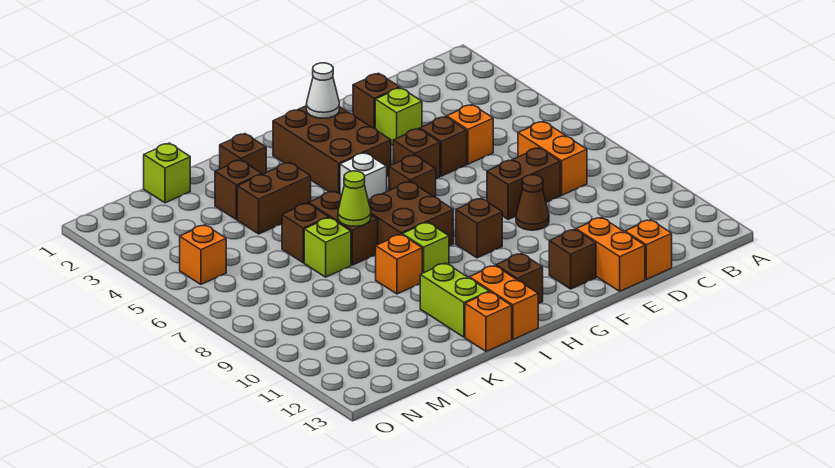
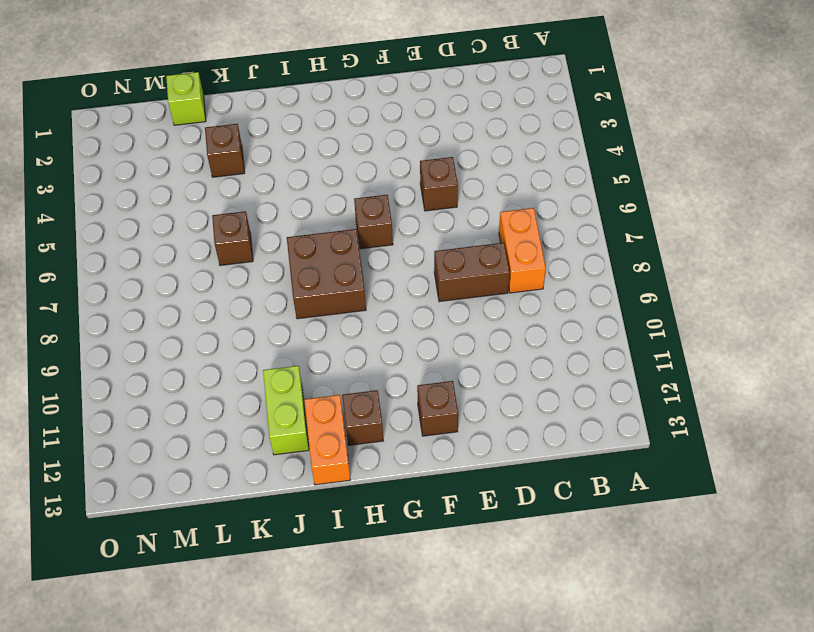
none -> orange 1x1 brick [447,105,493,164]
none -> orange 1x1 brick [625,220,672,279]
none -> brown 1x1 brick [353,73,400,128]
none -> lime 1x1 brick [375,88,422,145]

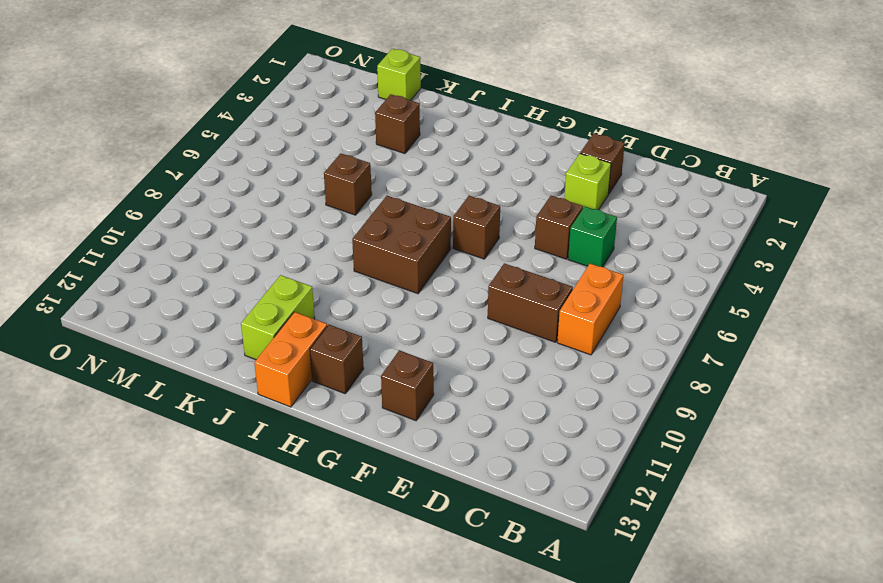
green 1x1 brick [568,207,617,267] -> orange 1x1 brick [447,105,493,164]
none -> orange 1x1 brick [625,220,672,279]
none -> brown 1x1 cone [516,175,549,230]
none -> orange 1x2 brick [576,217,645,291]
none -> brown 1x1 brick [393,129,440,179]

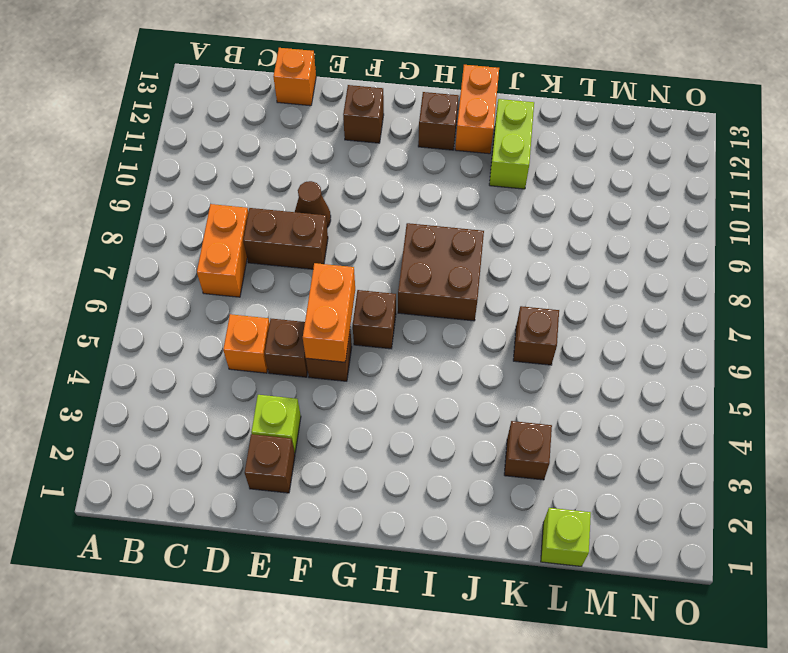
orange 1x2 brick [303,263,355,362] -> orange 1x2 brick moved to [576,217,645,291]
none -> brown 2x3 brick [273,106,391,194]
none -> brown 1x1 brick [456,198,502,258]
none -> white 1x1 brick [340,153,387,200]
none -> lime 1x1 brick [402,222,449,273]

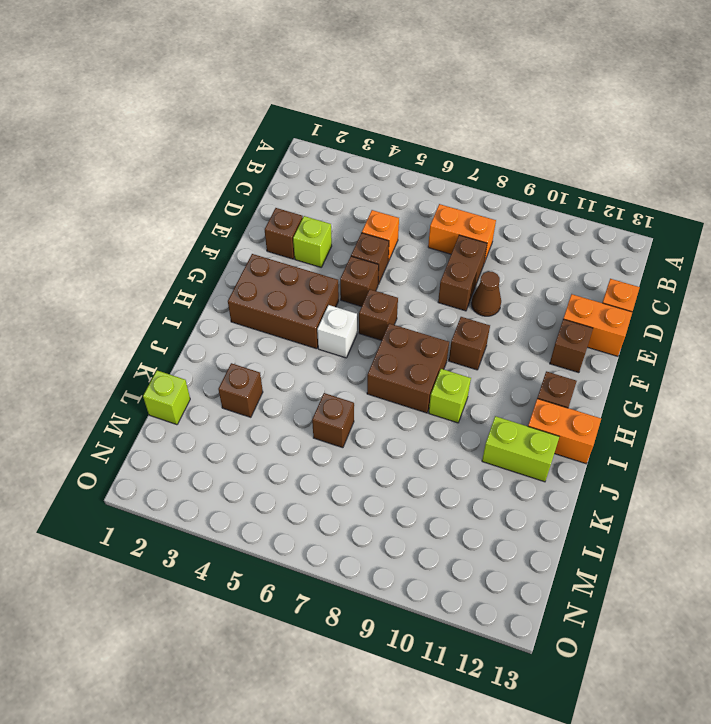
none -> brown 1x1 brick [220,134,266,174]
none -> brown 1x2 brick [237,162,311,234]
none -> brown 1x2 brick [309,191,378,265]
none -> orange 1x1 brick [376,234,422,294]

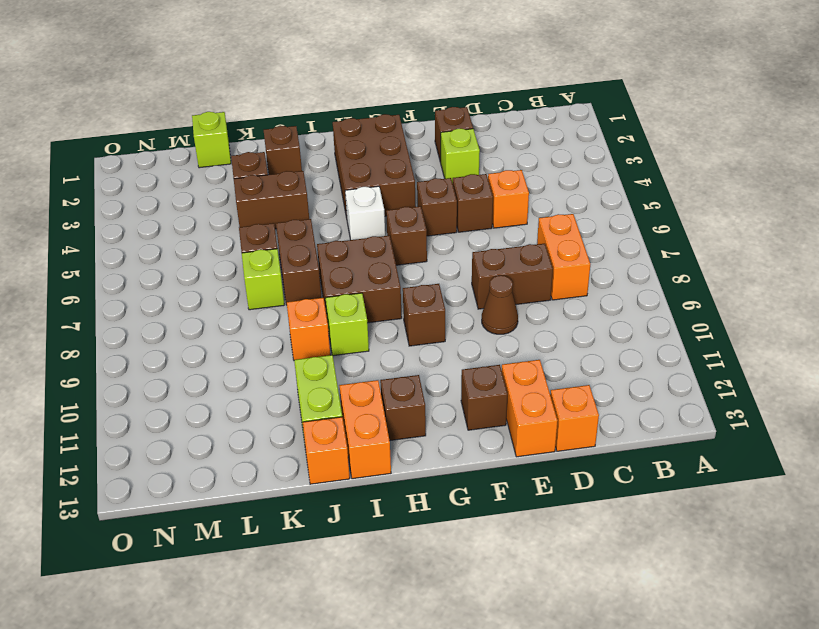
none -> orange 1x1 brick [180,225,226,284]
none -> white 1x1 cone [306,63,339,118]
none -> lime 1x1 cone [338,171,371,226]

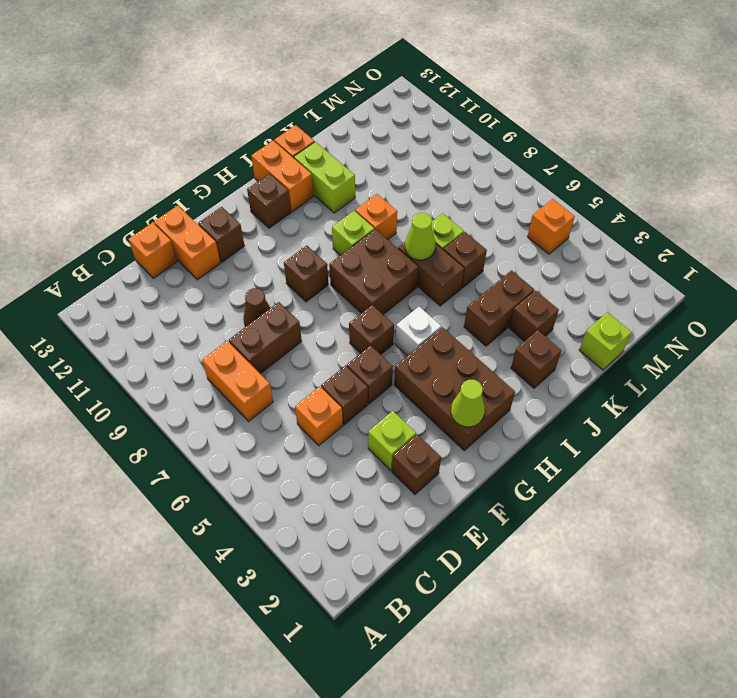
lime 1x1 cone [451,380,485,427] -> white 1x1 cone [306,63,339,118]

